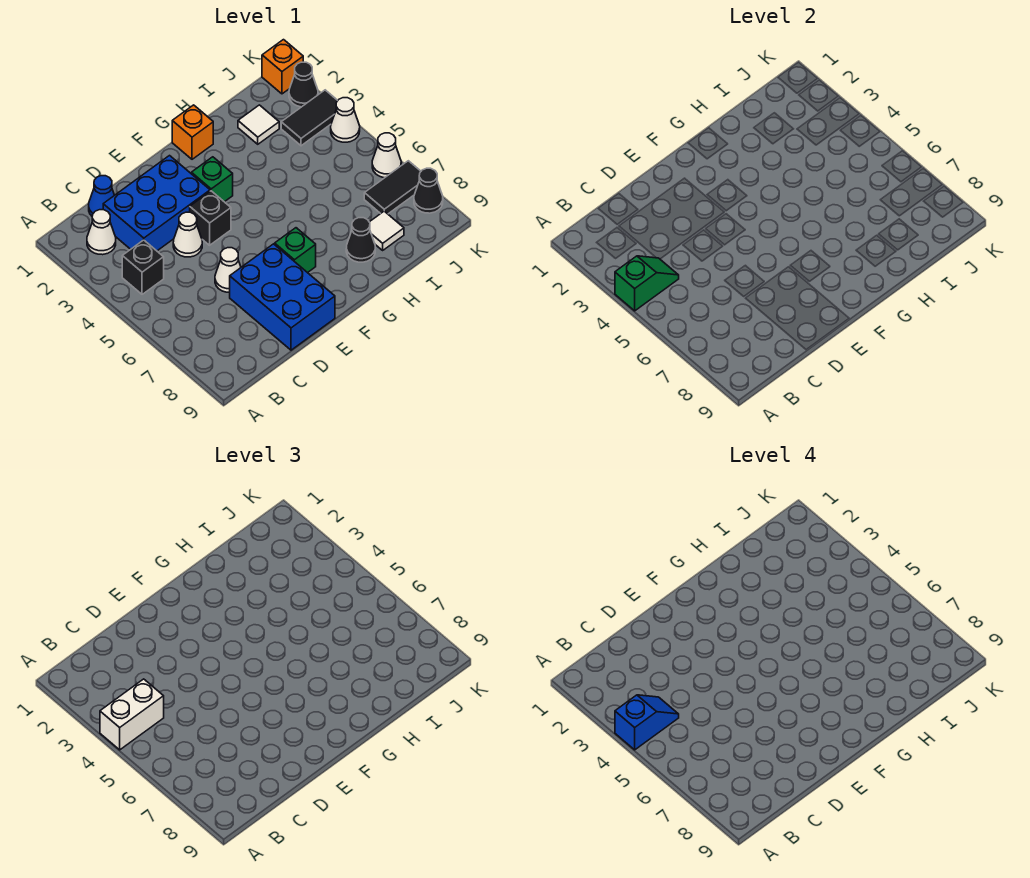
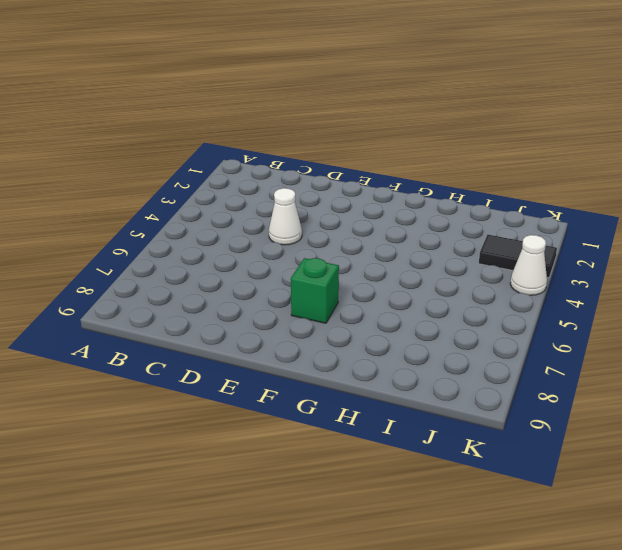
none -> white 1x1 cone [87,210,116,255]
none -> black 1x1 brick [122,240,164,294]
none -> blue 1x1 cone [89,176,114,216]

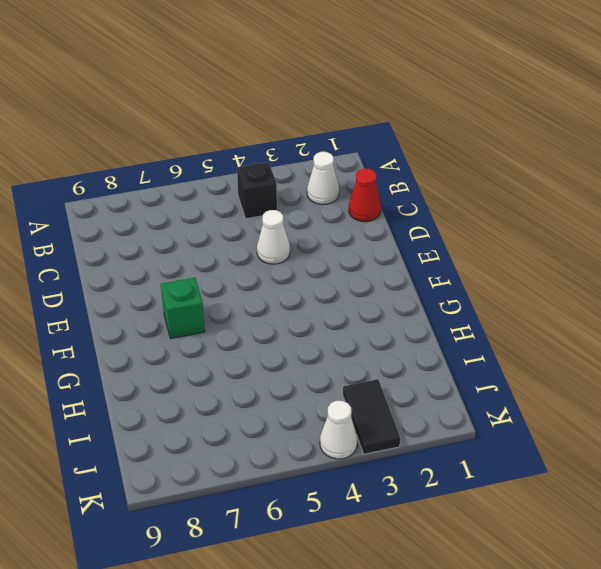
red 1x1 cone [349,168,381,222] -> blue 1x1 cone [89,176,114,216]
none -> blue 2x3 brick [103,156,210,251]
none -> white 1x1 cone [215,248,241,292]
none -> blue 2x3 brick [230,244,335,350]

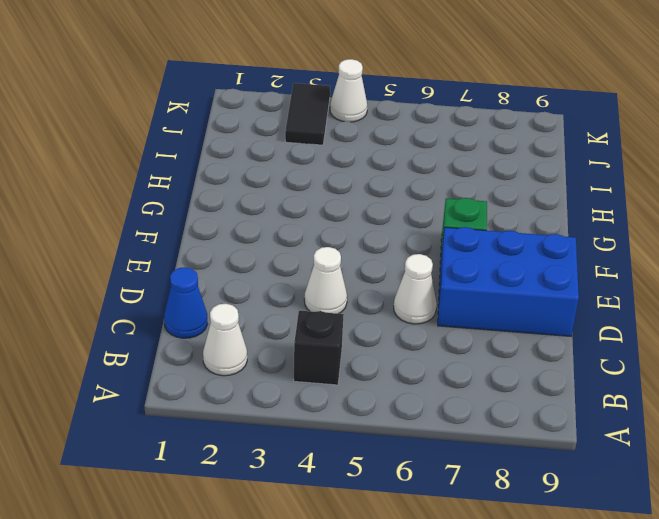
none -> blue 2x3 brick [103,156,210,251]
none -> black 1x1 brick [190,191,231,245]
none -> green 1x1 brick [191,157,233,202]

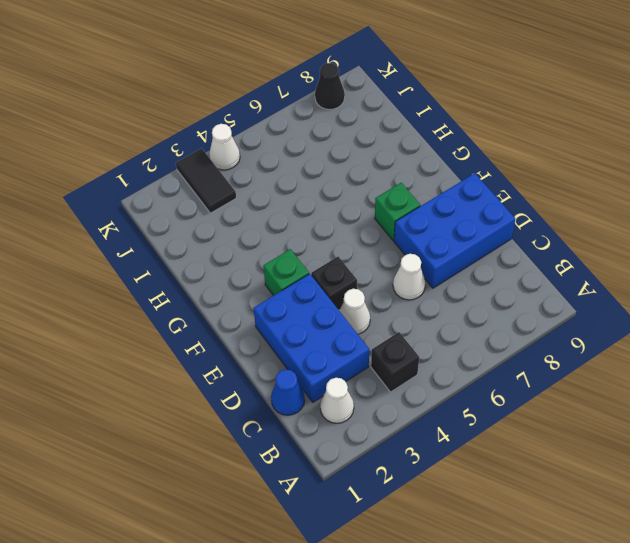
none -> orange 1x1 brick [172,105,213,159]
none -> black 1x1 cone [346,218,375,262]
none -> white 1x1 tile [238,105,279,144]

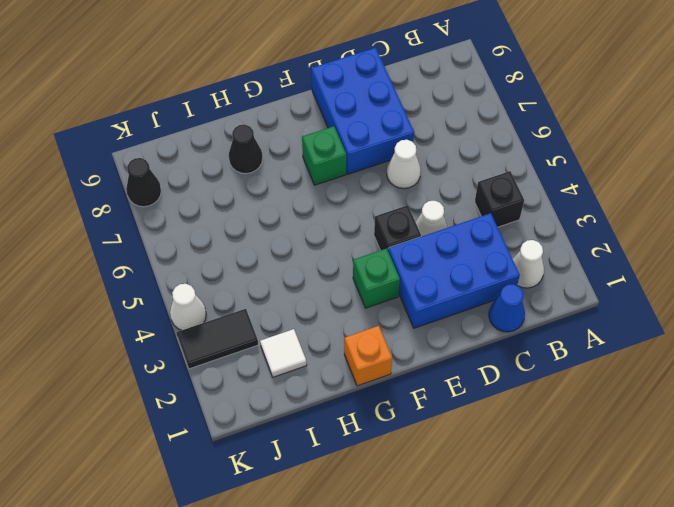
none -> white 1x1 tile [370,211,404,250]
none -> black 1x2 tile [364,161,421,214]
none -> orange 1x1 brick [262,40,303,94]

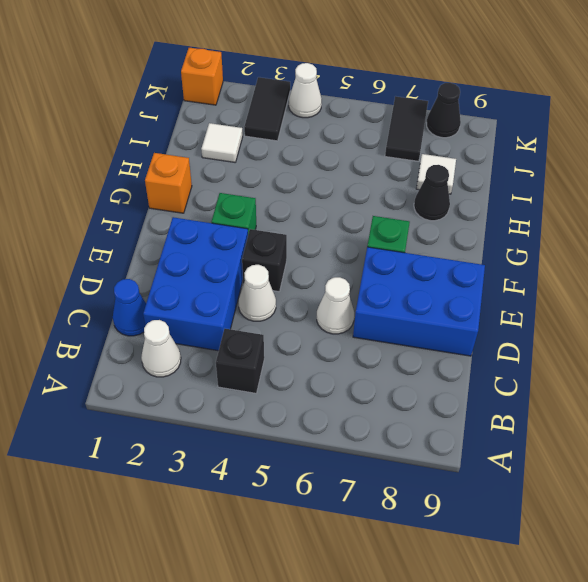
none -> black 1x1 cone [289,62,318,107]
none -> white 1x1 cone [372,133,401,178]
none -> green 1x2 slope [615,256,679,311]

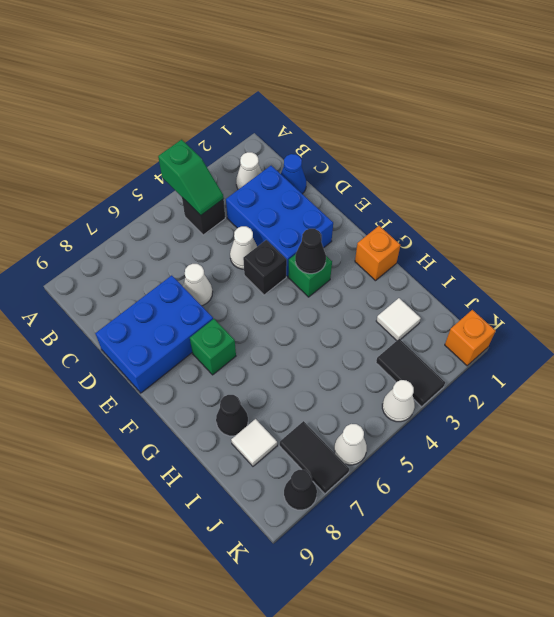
black 1x1 cone [295,229,326,274] -> black 1x1 cone moved to [289,62,318,107]
none -> white 1x2 brick [100,679,164,750]
none -> blue 1x2 slope [615,695,679,750]

